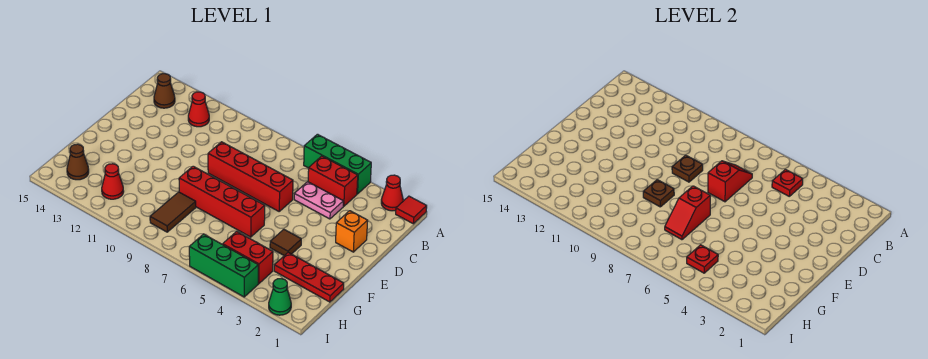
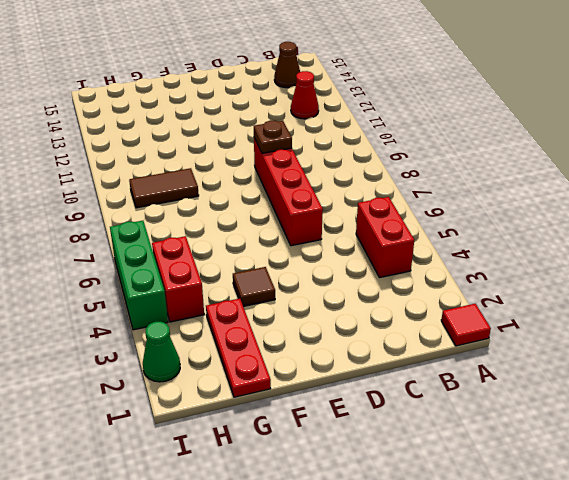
none -> red 1x1 cone [381,175,403,211]
none -> green 1x3 brick [304,134,371,194]
none -> pink 1x2 plate [294,182,343,219]

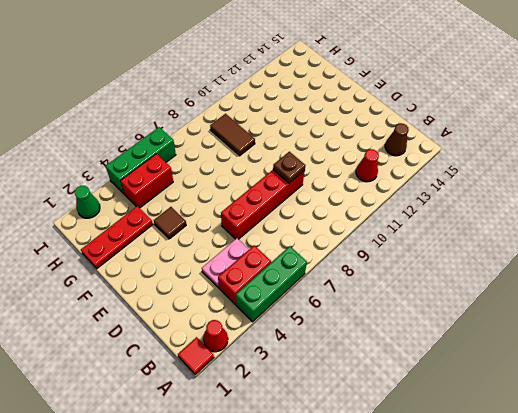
none -> orange 1x1 brick [336,211,368,252]
none -> red 1x4 brick [179,166,265,237]
none -> red 1x1 cone [102,164,124,199]

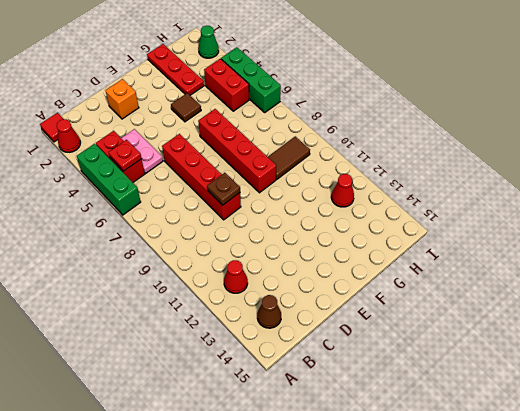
none -> brown 1x1 cone [67,144,89,180]
none -> red 1x2 slope [708,161,752,202]
none -> red 1x2 slope [665,186,710,240]

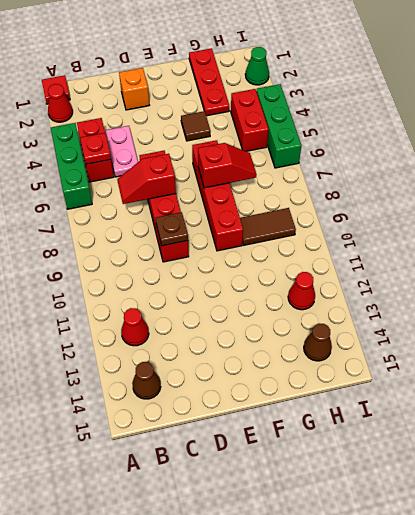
none -> brown 1x1 plate [643,180,674,207]
none -> red 1x1 plate [687,245,718,273]

